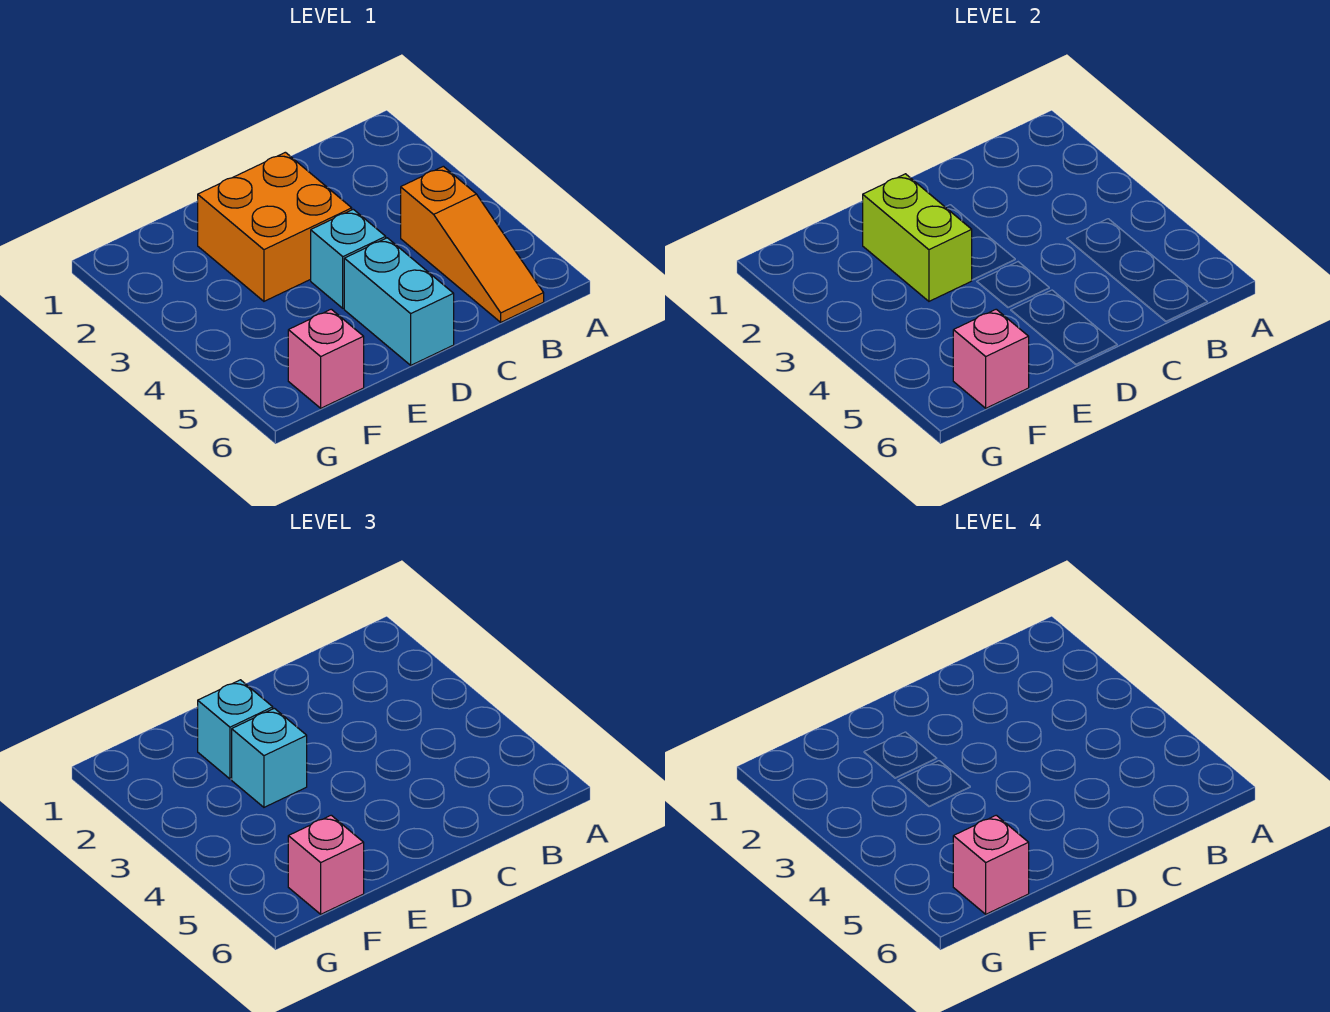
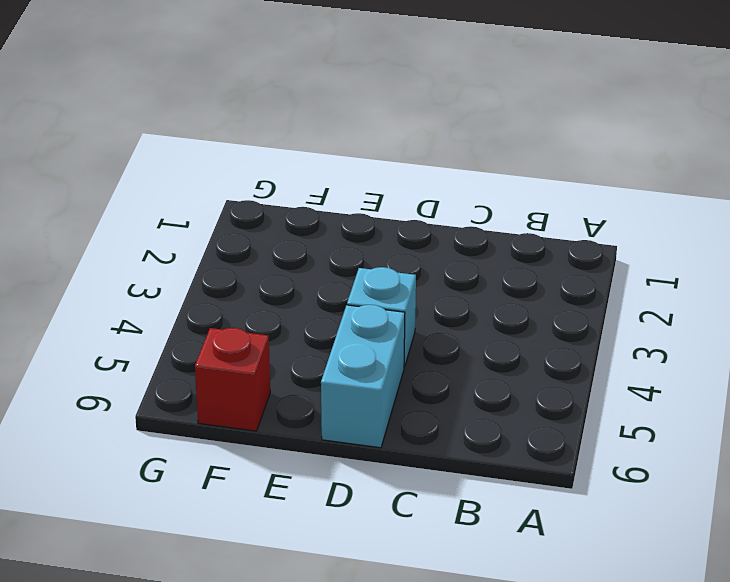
red 1x1 brick [195,328,270,431] -> pink 1x1 brick [288,309,364,408]
none -> orange 1x3 slope [401,166,544,322]
none -> orange 2x2 brick [198,152,352,301]

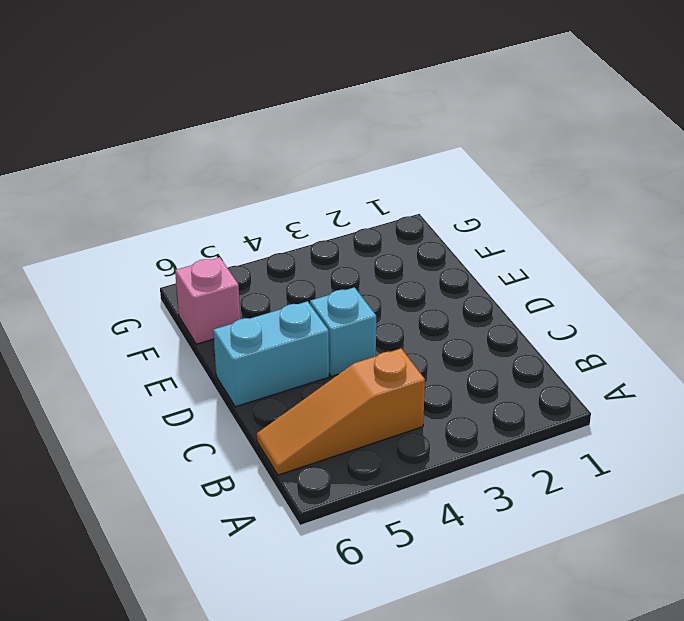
none -> orange 2x2 brick [198,152,352,301]
none -> lime 1x2 brick [863,174,972,301]

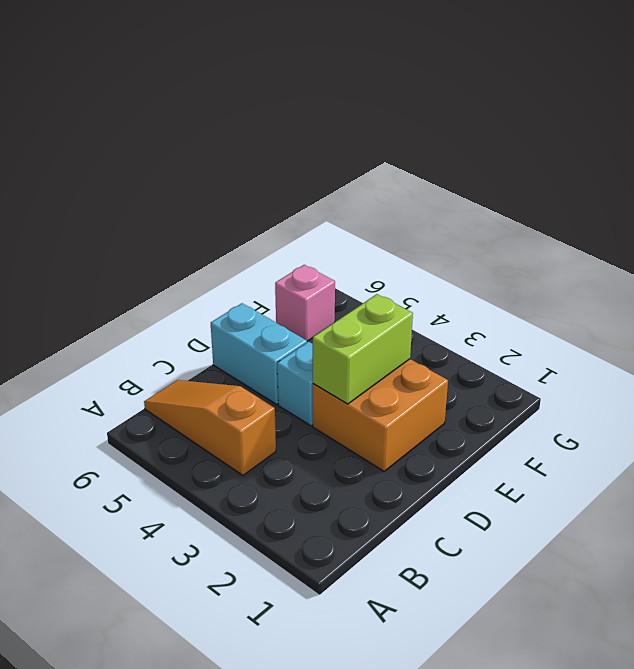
lime 1x2 brick [313,294,413,404] -> lime 1x2 brick turned to [863,174,972,301]
none -> pink 1x1 brick [953,309,1029,408]
none -> cyan 1x1 brick [198,680,273,779]

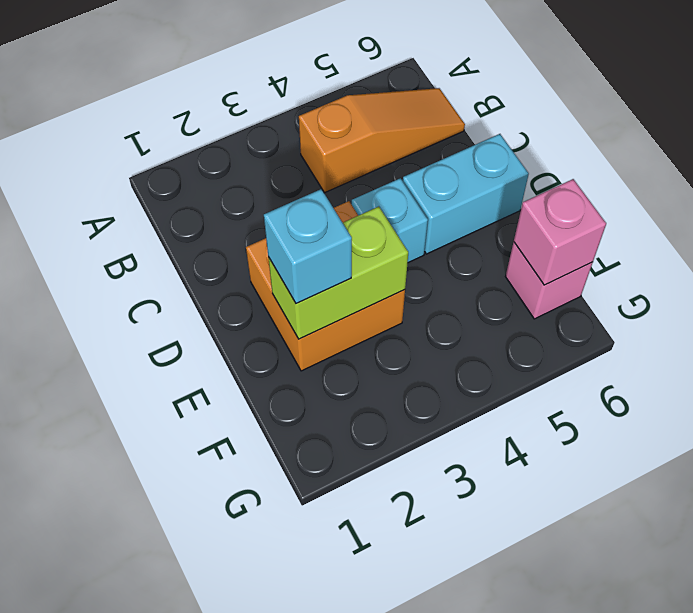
none -> cyan 1x1 brick [232,708,307,807]
none -> pink 1x1 brick [288,815,364,914]

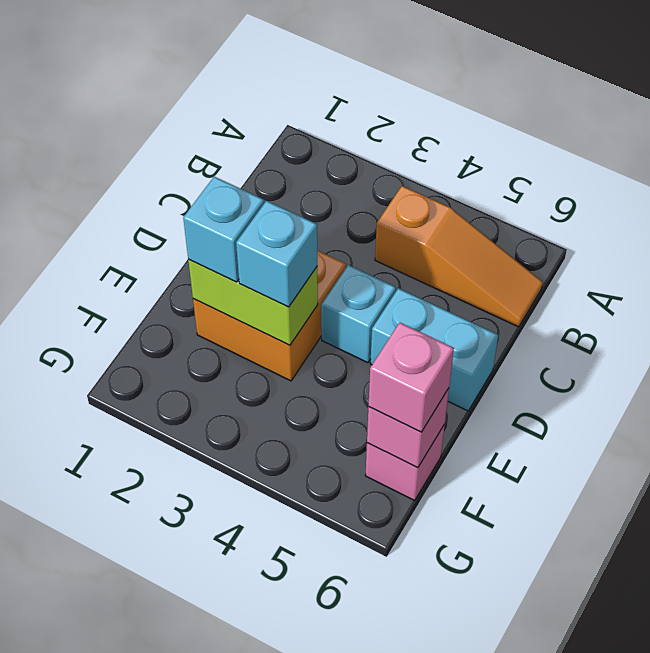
none -> pink 1x1 brick [953,815,1029,914]

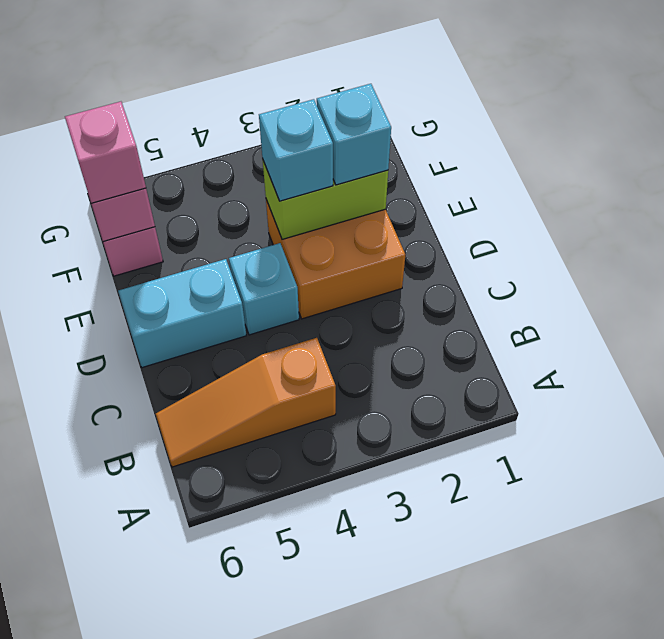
none -> pink 1x1 brick [953,815,1029,914]

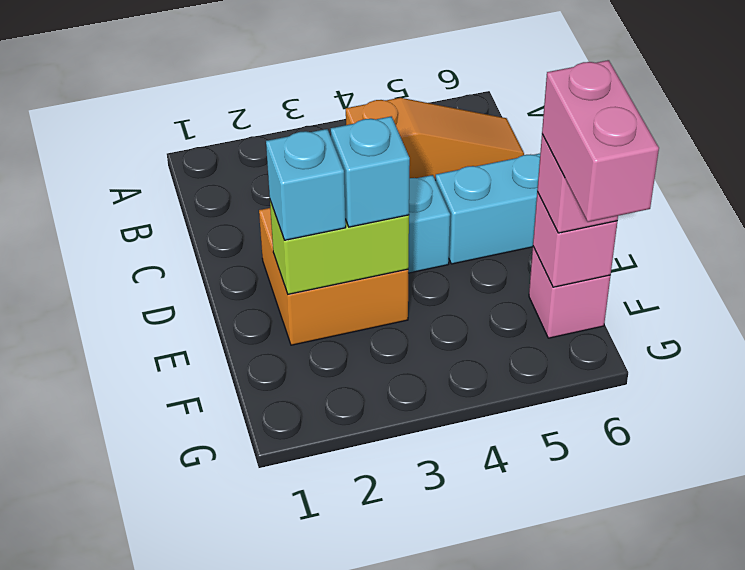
pink 1x2 brick [542,60,659,222] -> pink 1x1 brick [953,815,1029,914]

